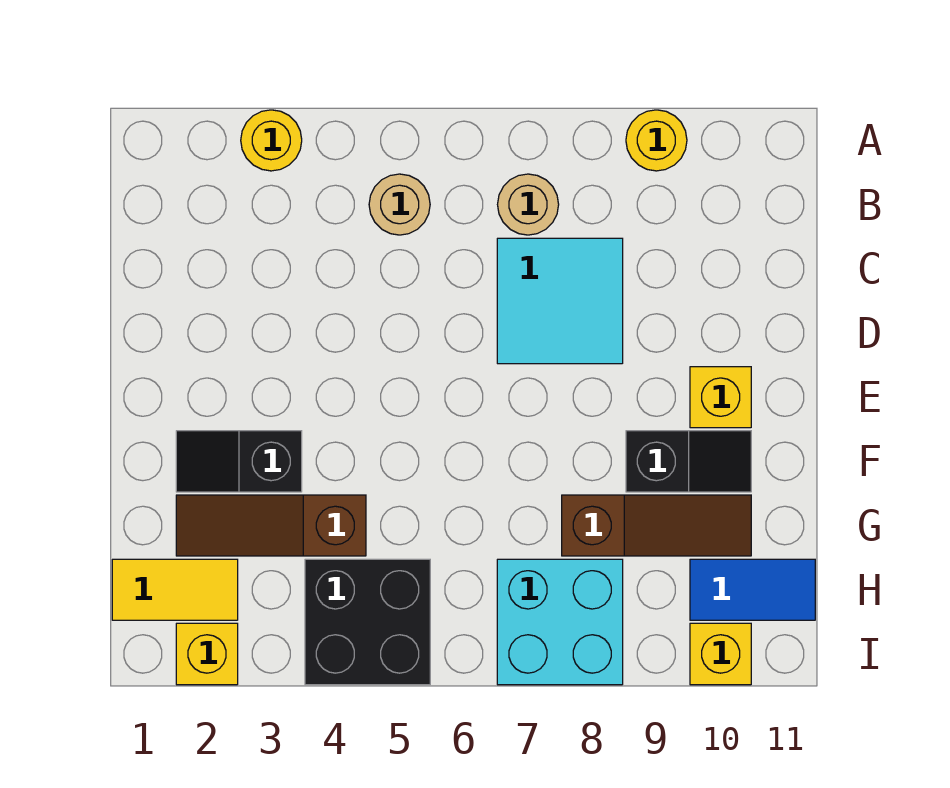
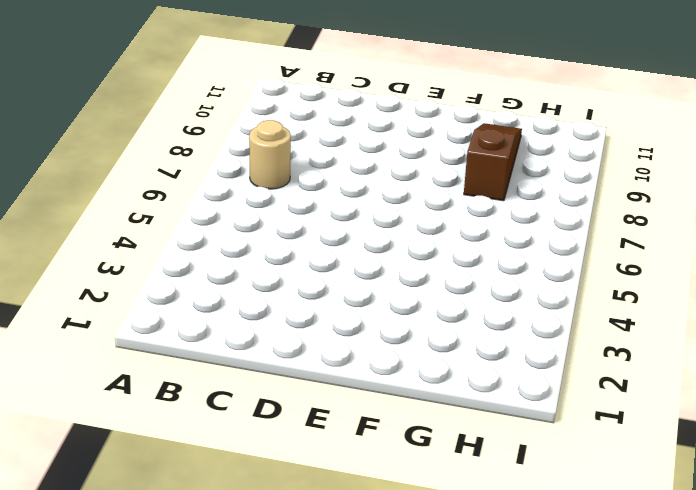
none -> yellow 1x1 round brick [241,110,302,171]
none -> yellow 1x1 round brick [626,110,687,171]
none -> tan 1x1 round brick [369,174,430,235]

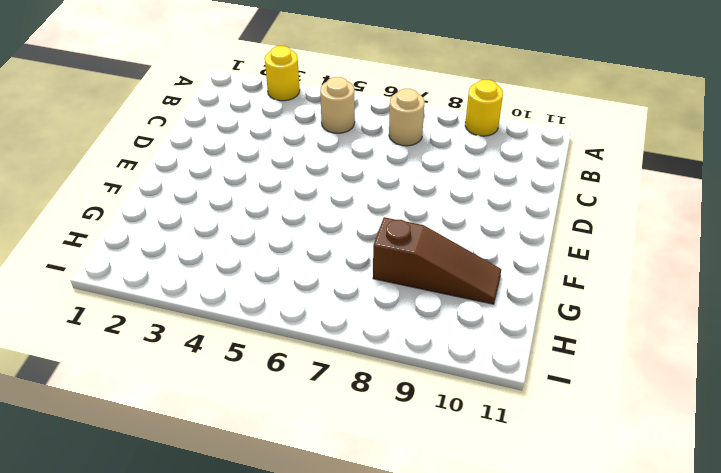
none -> cyan 2x2 tile [497,238,623,364]
none -> yellow 1x1 brick [690,367,751,428]
none -> black 1x2 slope [176,431,302,492]

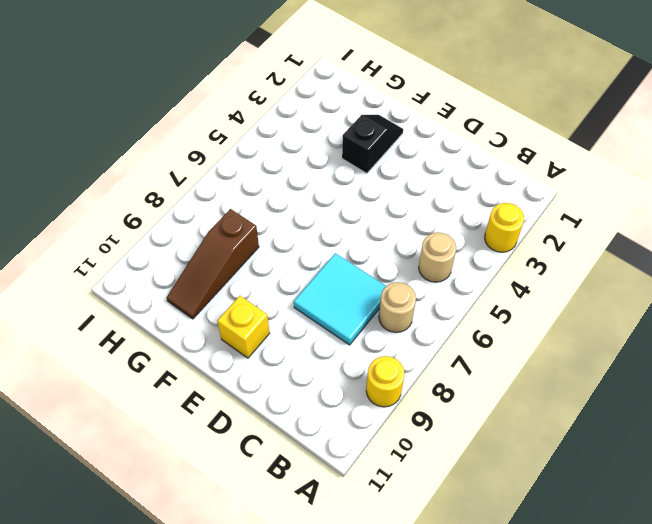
none -> black 1x2 slope [626,431,751,492]
none -> brown 1x3 slope [176,495,366,556]
none -> yellow 1x2 tile [112,559,238,620]

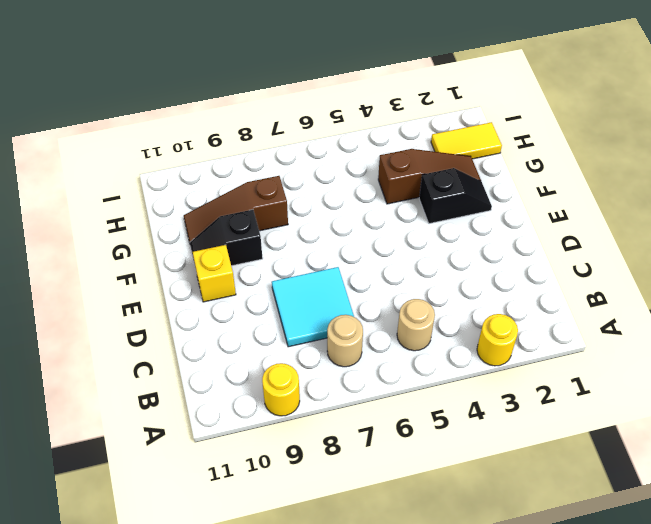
none -> black 2x2 brick [305,559,430,685]
none -> cyan 2x2 brick [497,559,623,685]
none -> blue 1x2 tile [690,559,815,620]

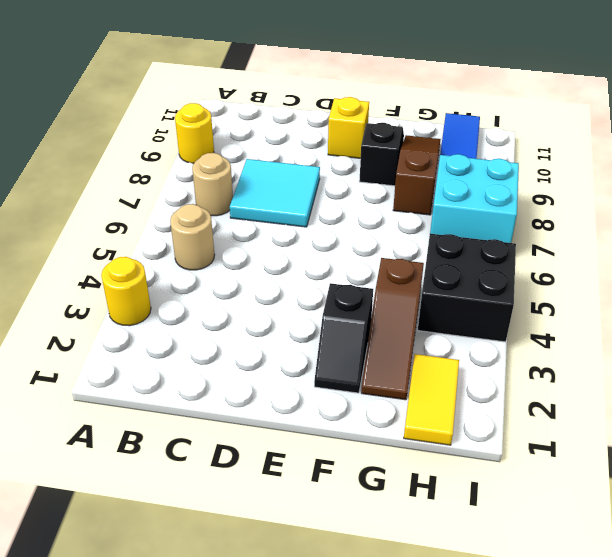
none -> yellow 1x1 brick [176,623,238,685]
none -> yellow 1x1 brick [690,623,751,685]

